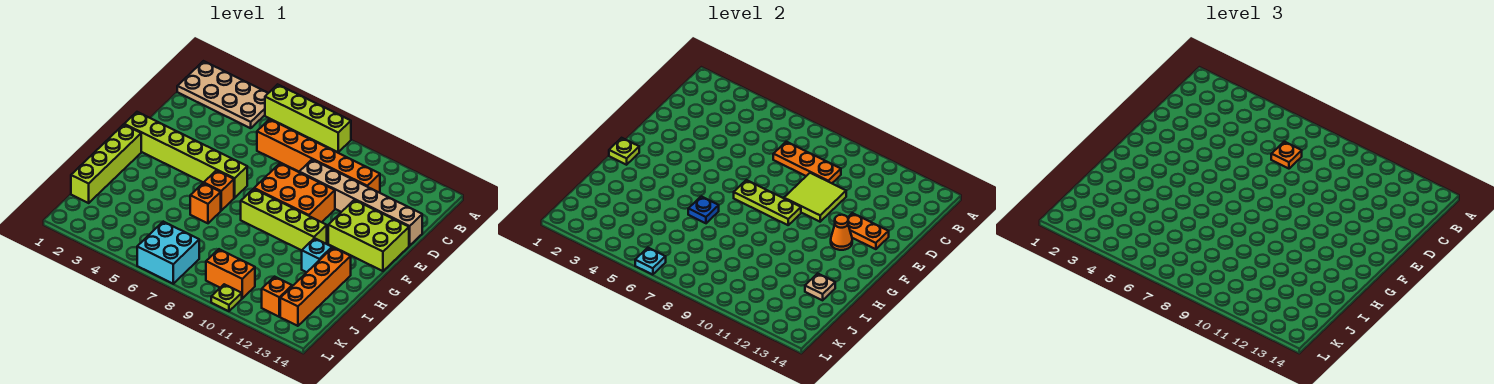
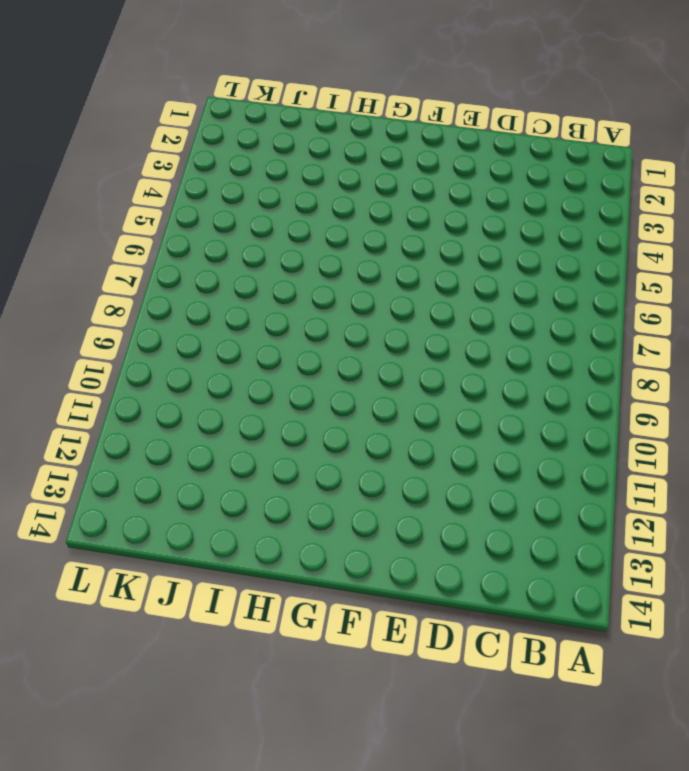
none -> tan 2x4 plate [177,61,268,128]
none -> lime 1x4 brick [265,84,351,152]
none -> orange 1x6 brick [257,119,380,193]

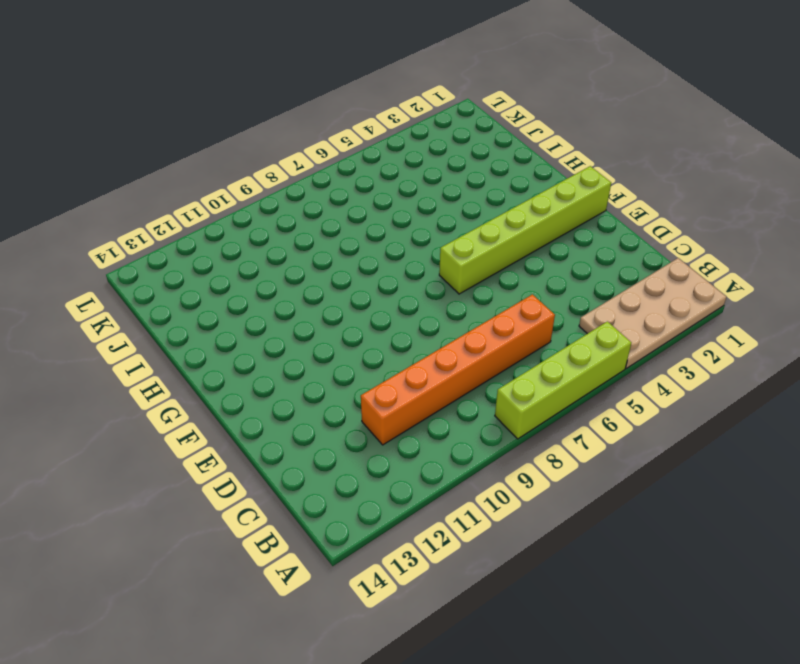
none -> tan 1x6 brick [299,160,422,246]
none -> orange 2x3 brick [254,163,335,222]
none -> lime 2x3 brick [328,200,409,271]

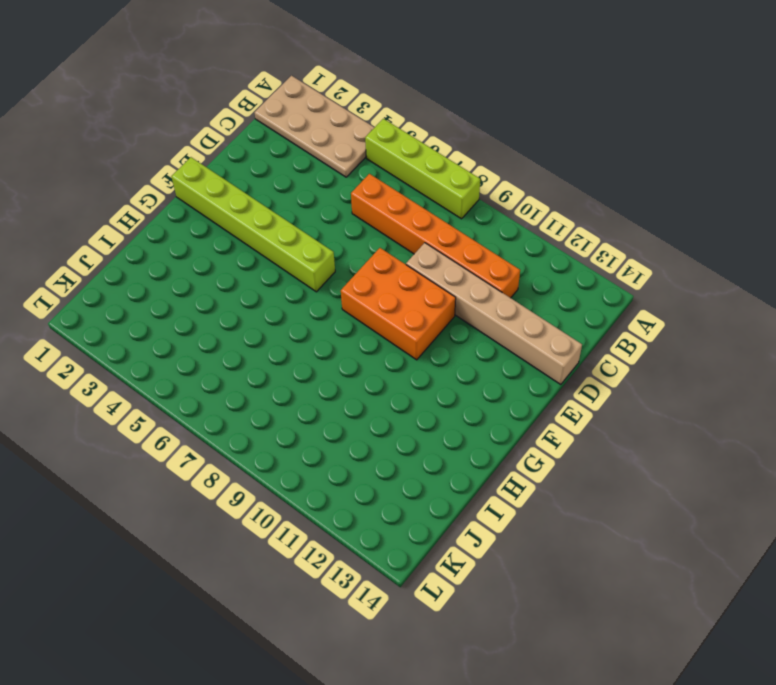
none -> lime 2x3 brick [328,200,409,271]
none -> lime 1x4 brick [71,125,141,203]
none -> orange 1x1 brick [204,170,234,210]

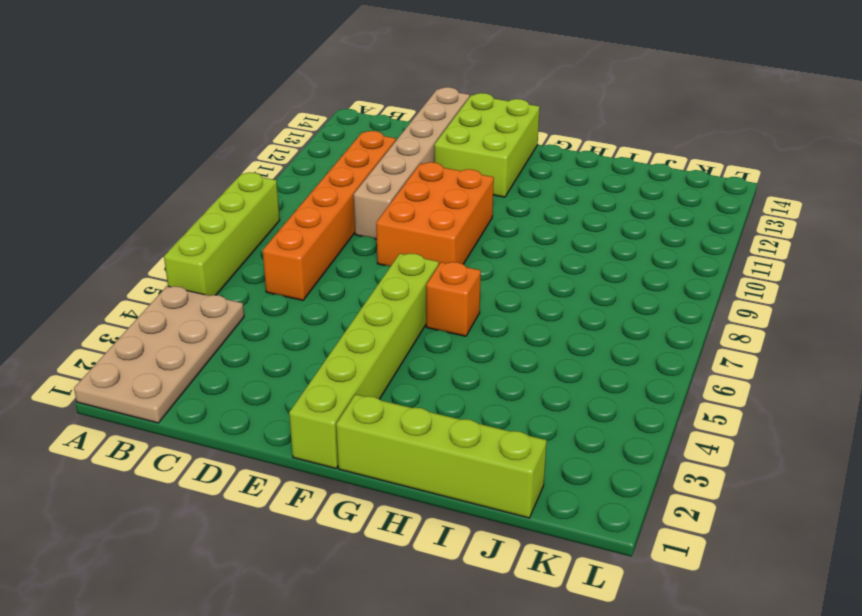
none -> lime 1x4 brick [241,189,327,250]
none -> orange 1x1 brick [190,183,221,223]
none -> cyan 1x1 brick [302,238,332,272]

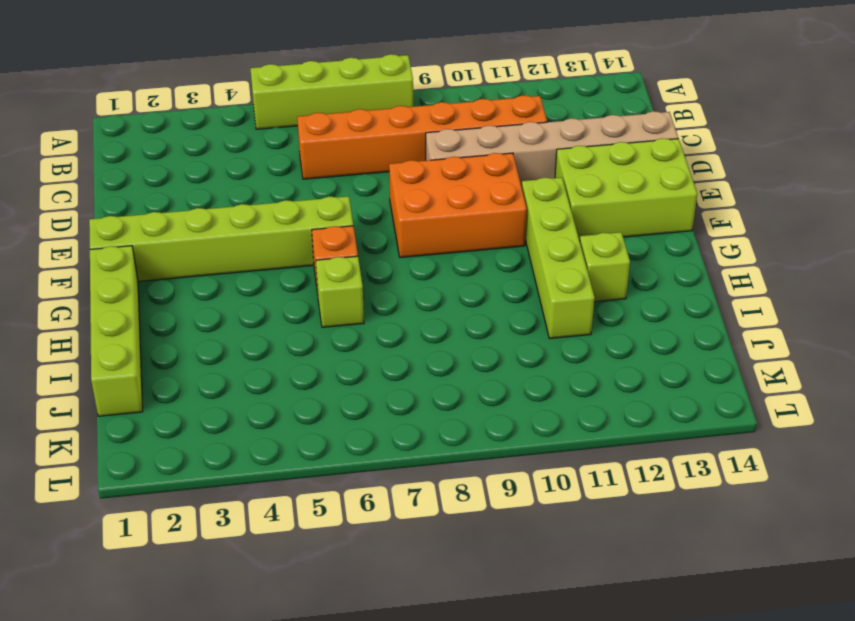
lime 1x4 brick [522,178,595,339] -> lime 1x4 brick turned to [241,189,327,250]
lime 1x1 brick [316,256,364,327] -> orange 1x1 brick [190,183,221,223]
lime 1x1 brick [580,232,630,302] -> cyan 1x1 brick [302,238,332,272]
none -> tan 2x4 plate [177,61,268,128]
none -> orange 1x4 brick [280,248,351,326]
none -> cyan 2x2 brick [137,222,199,284]

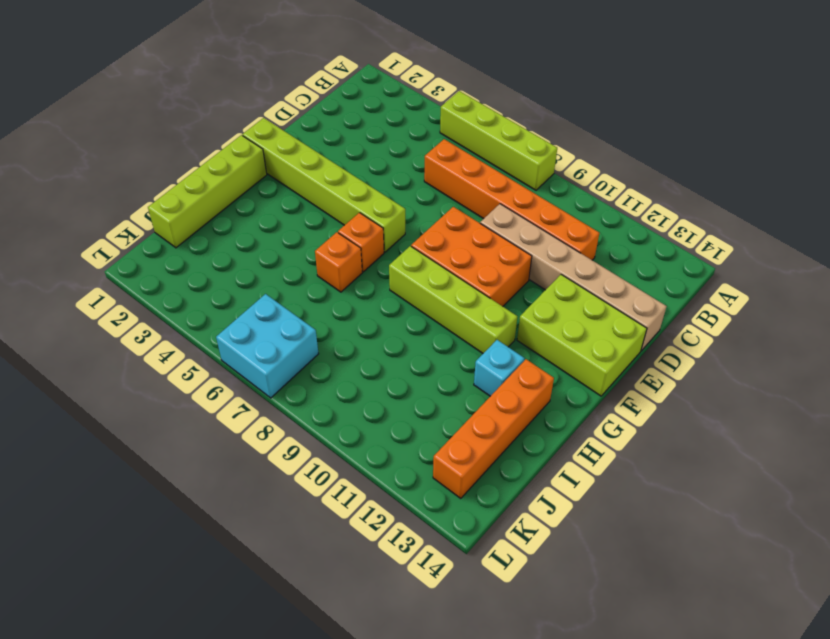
none -> tan 2x4 plate [177,61,268,128]
none -> orange 1x2 brick [206,249,255,298]
none -> orange 1x1 brick [262,277,292,317]

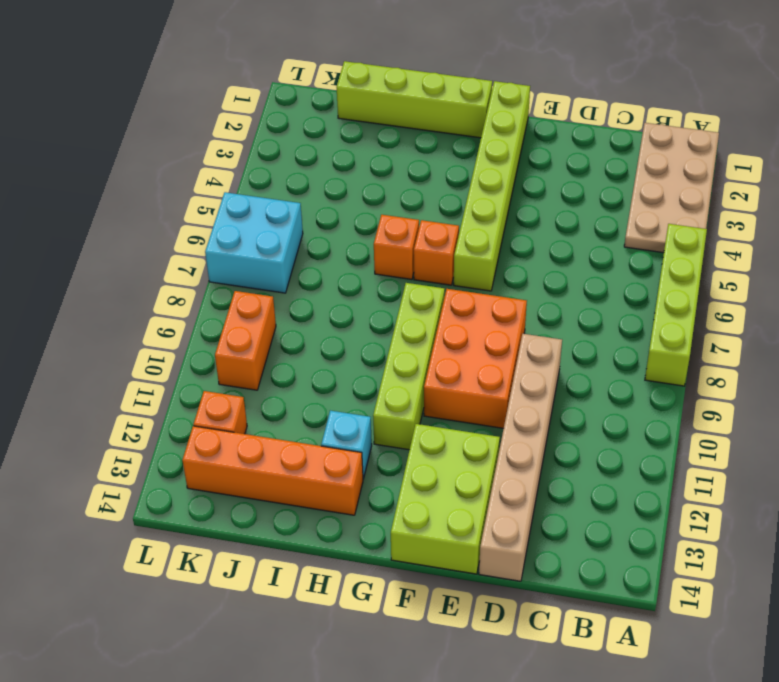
none -> orange 1x6 brick [257,119,380,193]
none -> lime 1x1 plate [211,284,242,311]
none -> orange 1x3 plate [773,142,841,183]

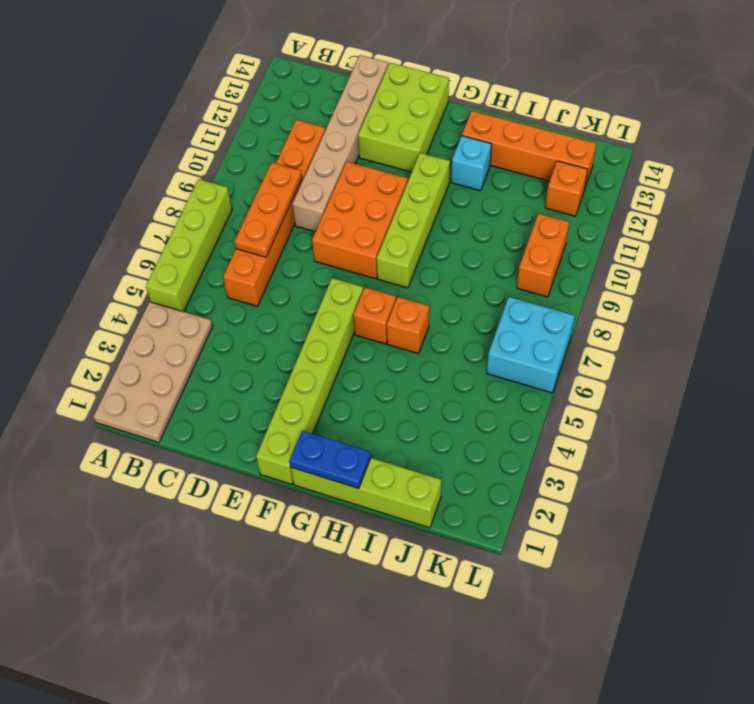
blue 1x2 plate [290,431,371,489] -> lime 1x1 plate [609,138,639,165]
none -> lime 1x1 plate [211,284,242,311]
none -> lime 2x2 tile [784,173,846,222]
none -> orange 1x2 plate [848,213,889,249]

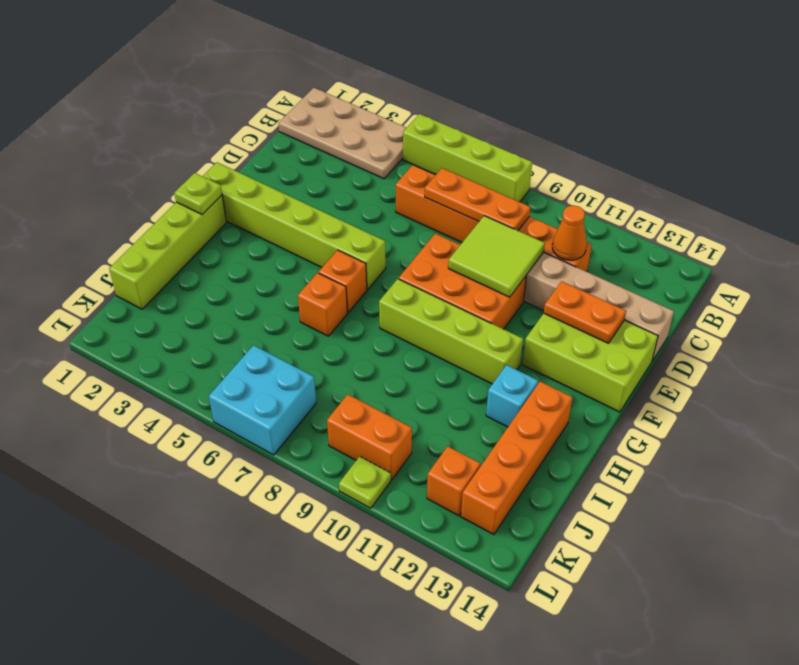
orange 1x1 cone [552,205,587,260] -> orange 1x1 cone moved to [831,215,852,250]
none -> lime 1x3 plate [734,180,801,225]
none -> blue 1x1 plate [688,196,719,223]
none -> tan 1x1 plate [805,273,835,300]

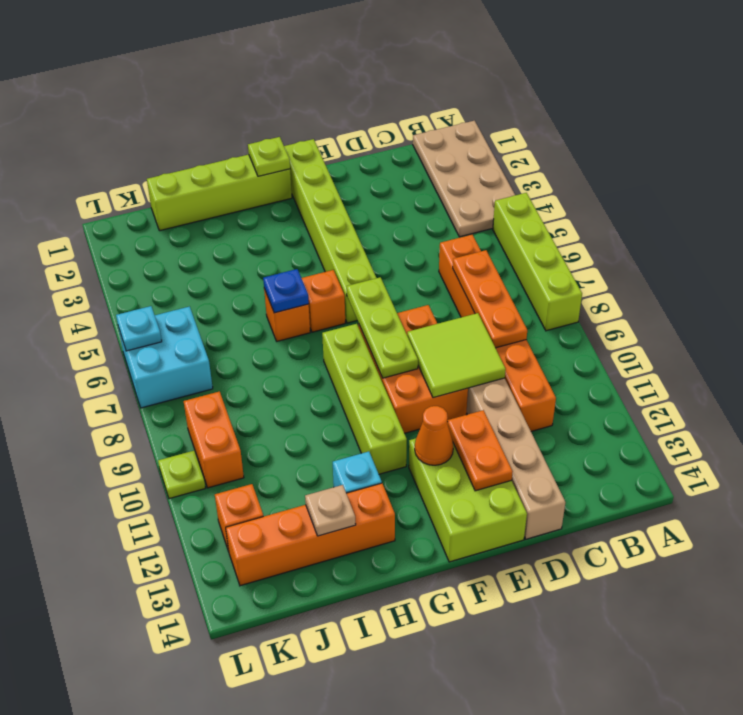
none -> orange 1x1 plate [1271,142,1302,169]

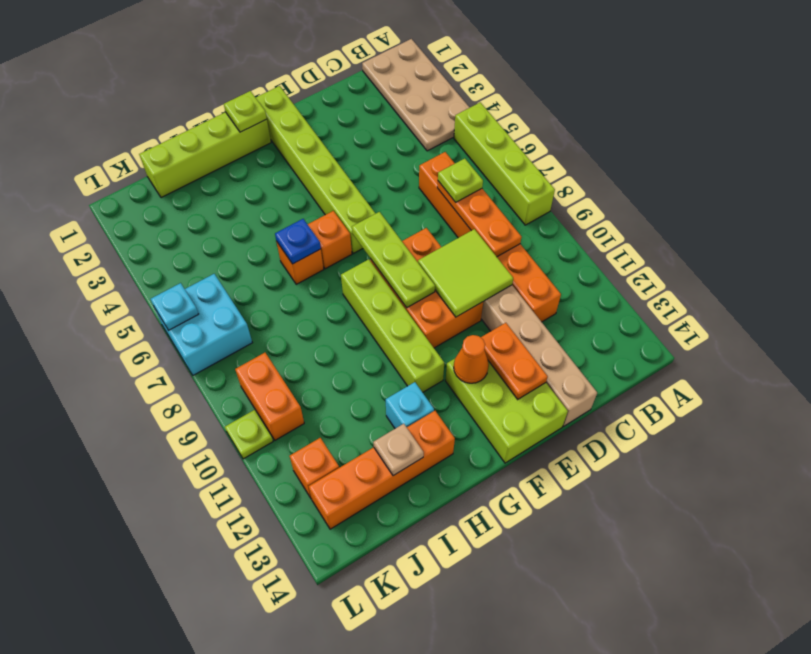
lime 1x1 plate [438,158,483,202] -> orange 1x1 plate [1271,142,1302,169]

